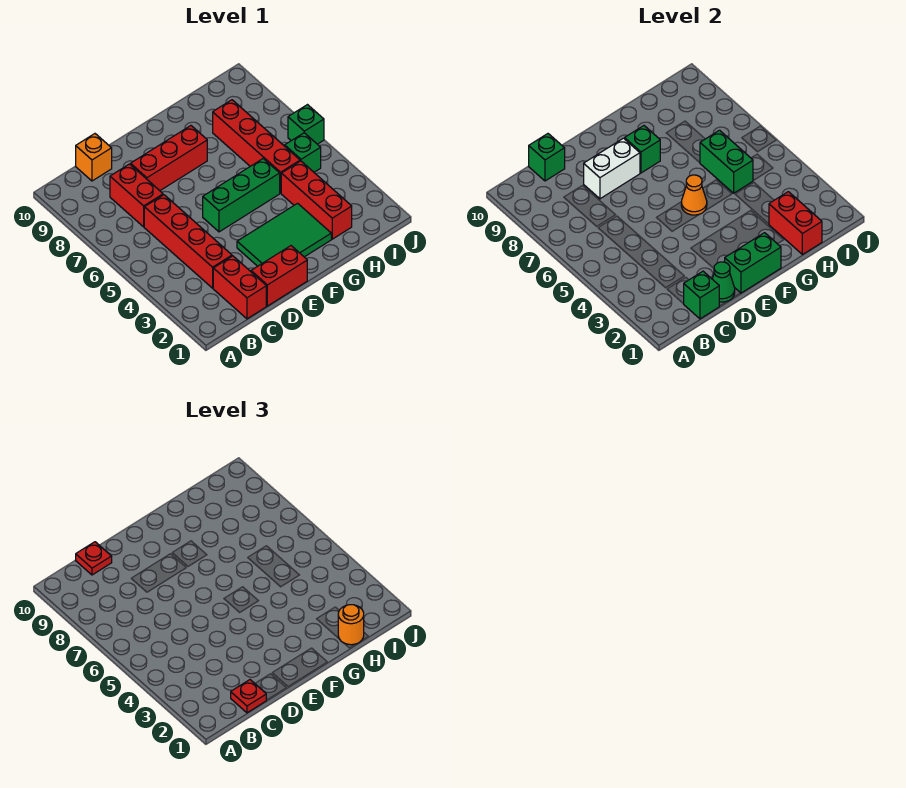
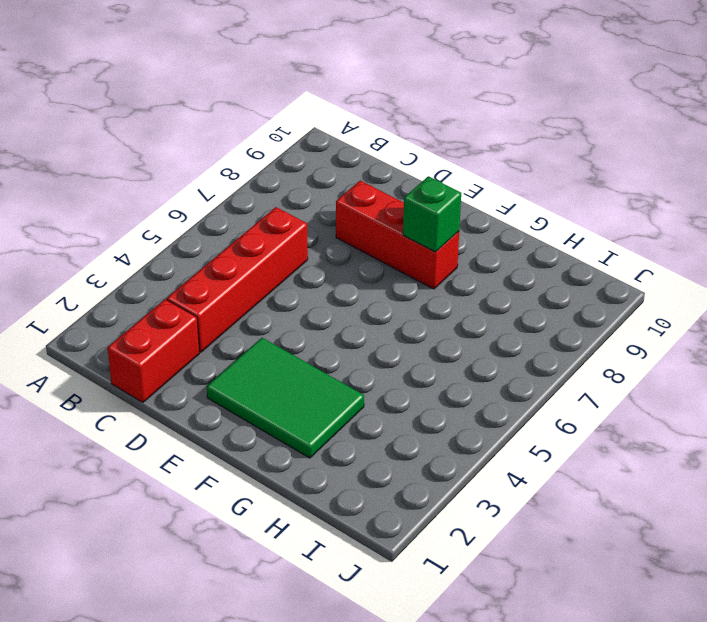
none -> red 1x2 brick [110,164,163,227]
none -> orange 1x1 brick [76,134,112,181]
none -> red 1x2 brick [251,246,307,306]

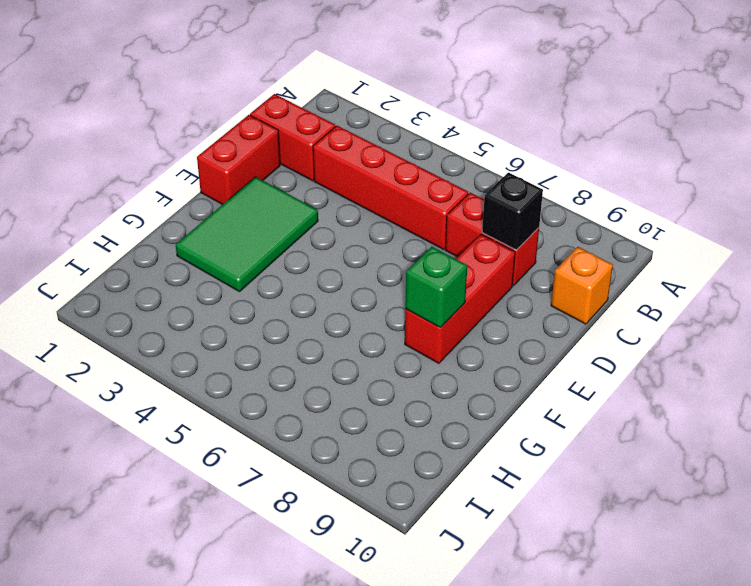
black 1x1 brick [482,172,543,250] -> none
none -> green 1x3 brick [203,159,280,232]
none -> red 1x3 brick [281,161,352,239]
none -> red 1x4 brick [213,100,300,193]

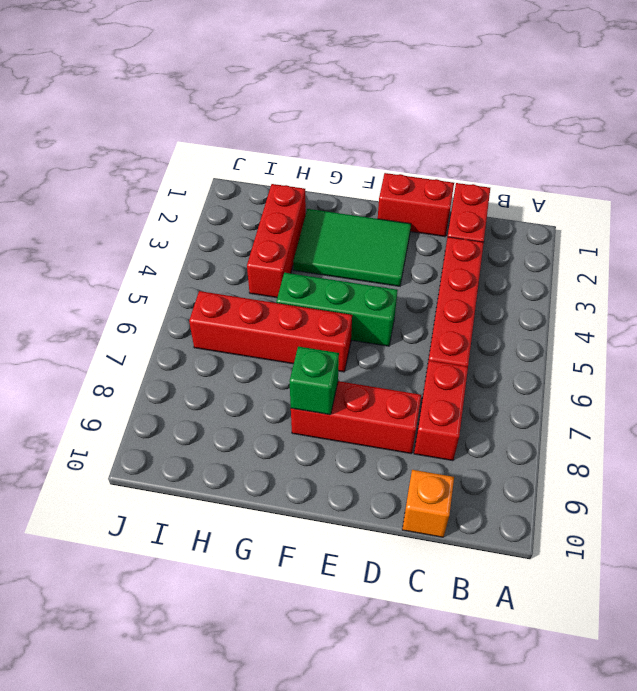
red 1x4 brick [189,291,352,372] -> red 1x4 brick turned to [213,100,300,193]
none -> green 1x1 brick [285,133,321,172]
none -> green 1x1 brick [288,105,324,144]
none -> green 1x1 brick [684,271,719,319]

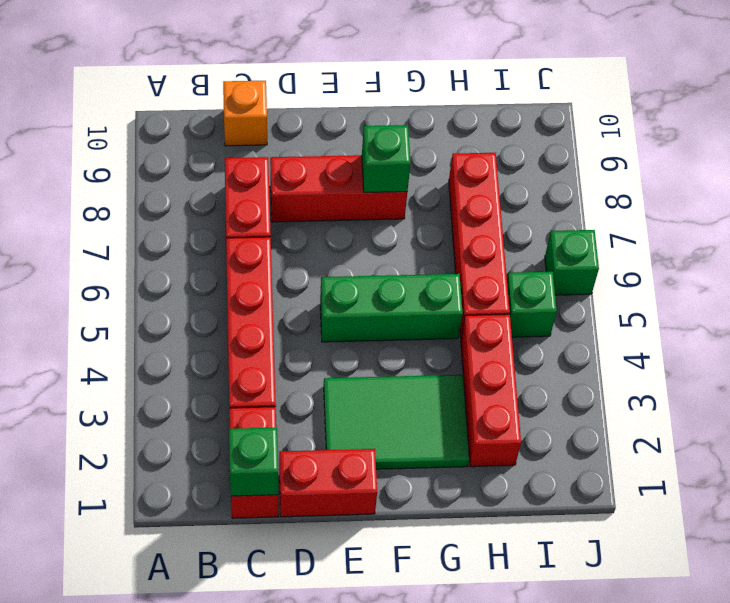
none -> green 1x1 brick [529,134,565,181]
none -> green 1x1 cone [712,262,735,302]
none -> white 1x2 brick [584,138,640,199]

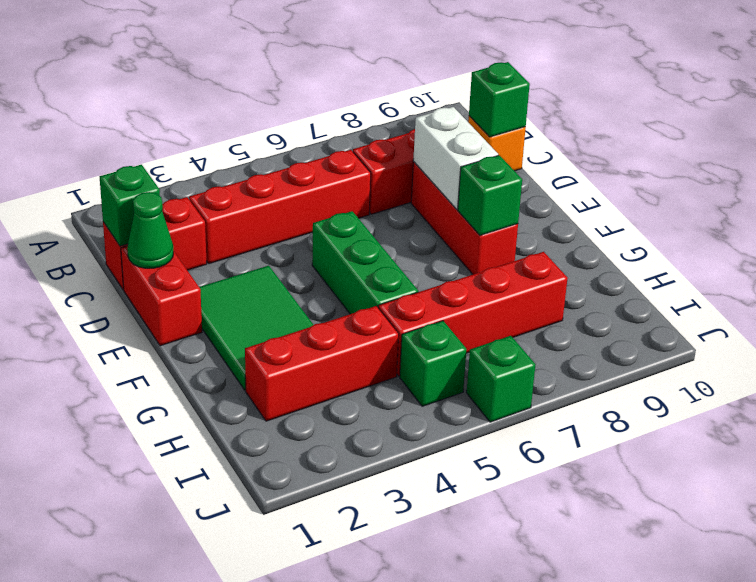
none -> green 1x2 brick [725,233,781,293]
none -> orange 1x1 cone [681,175,707,215]
none -> red 1x2 brick [769,192,822,255]

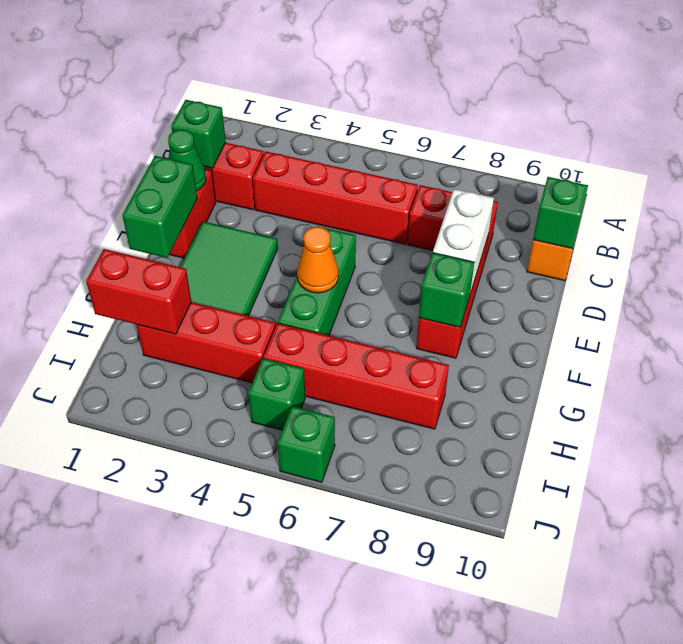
none -> green 1x2 brick [700,130,753,193]
none -> red 1x1 plate [231,680,266,713]
none -> red 1x1 plate [76,542,112,575]

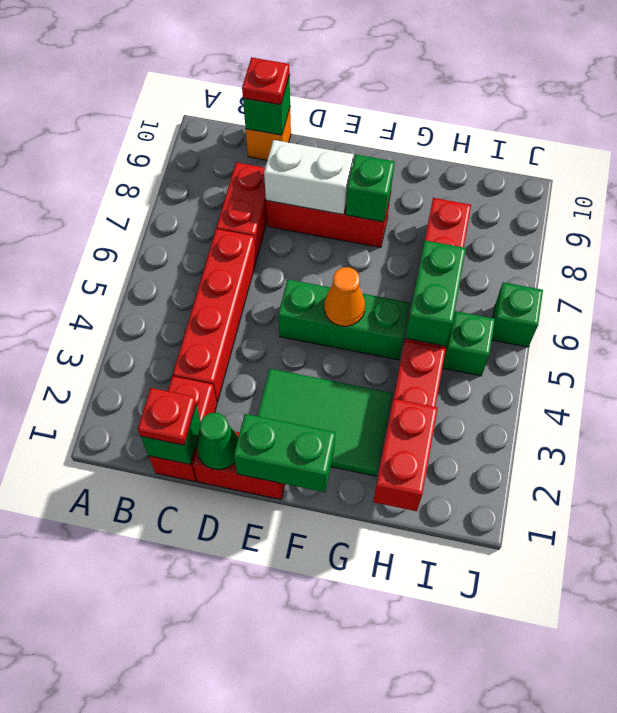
none -> orange 1x1 round brick [338,605,364,645]

